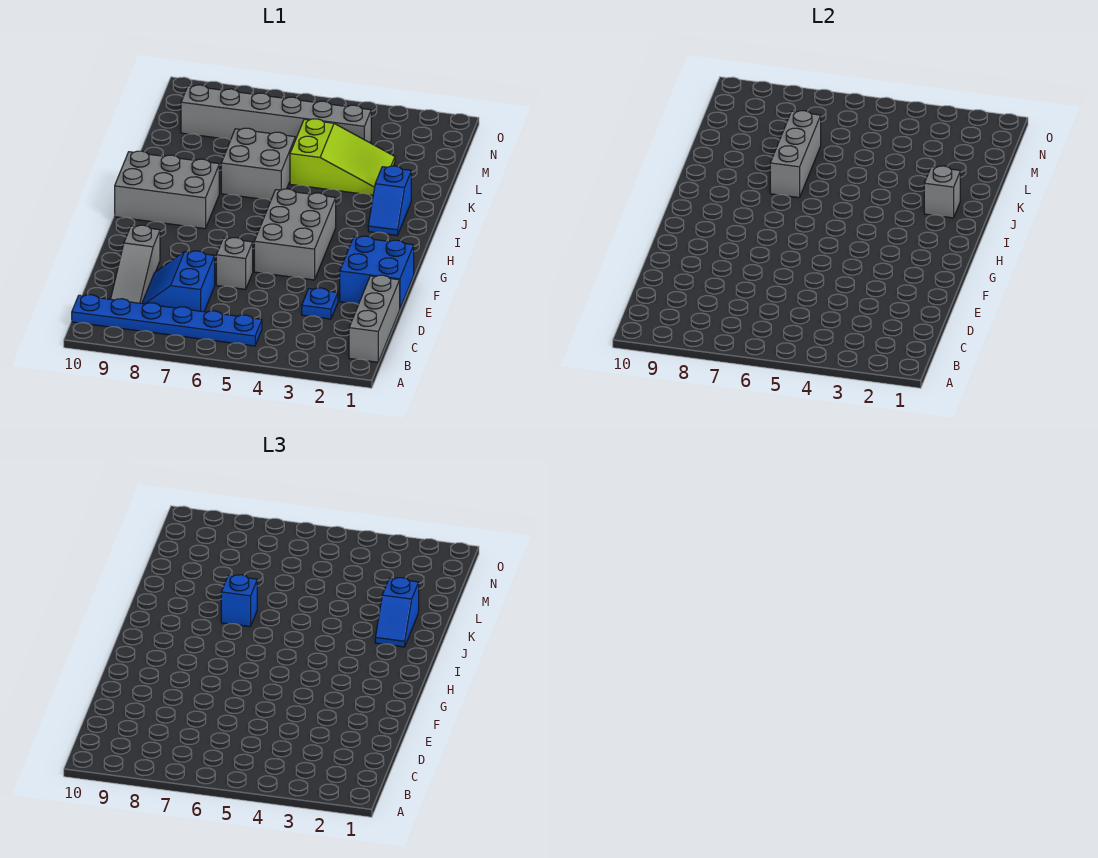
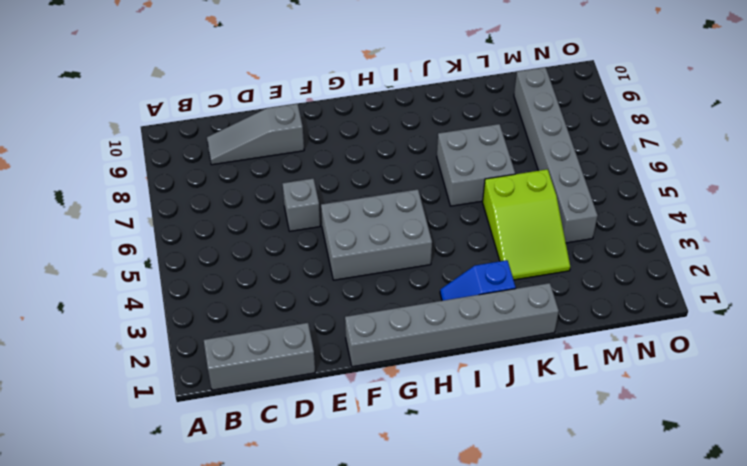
grey 1x6 brick [345,283,559,367] -> blue 2x2 brick [340,236,414,308]
none -> blue 1x6 plate [72,295,262,346]
none -> blue 2x2 slope [142,251,215,312]
none -> blue 1x1 plate [302,288,338,319]

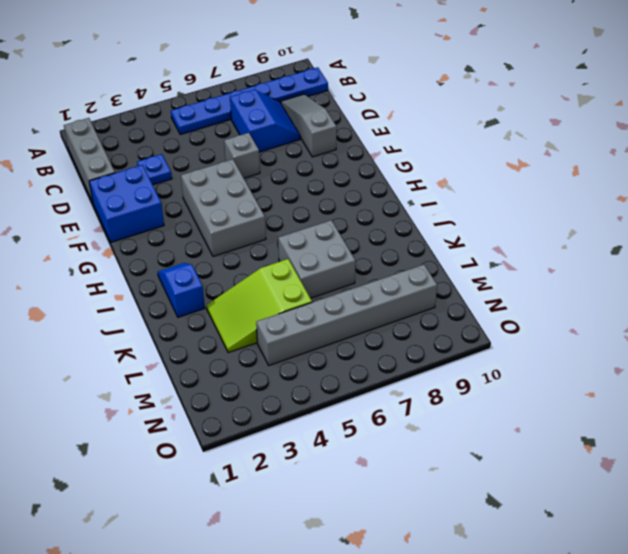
none -> grey 2x3 brick [115,151,219,229]
none -> grey 1x1 brick [924,166,960,218]
none -> grey 1x3 brick [770,111,821,198]

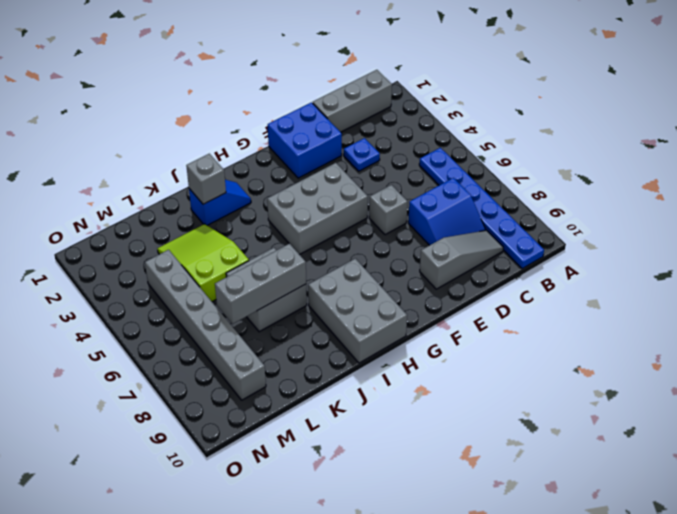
none -> blue 1x2 slope [375,578,419,647]
none -> blue 1x1 brick [221,575,257,627]

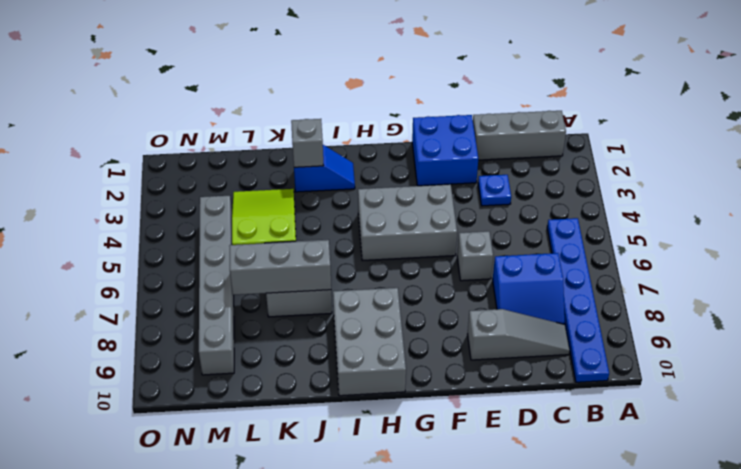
none -> blue 1x2 slope [375,578,419,647]
none -> blue 1x1 brick [221,575,257,627]

